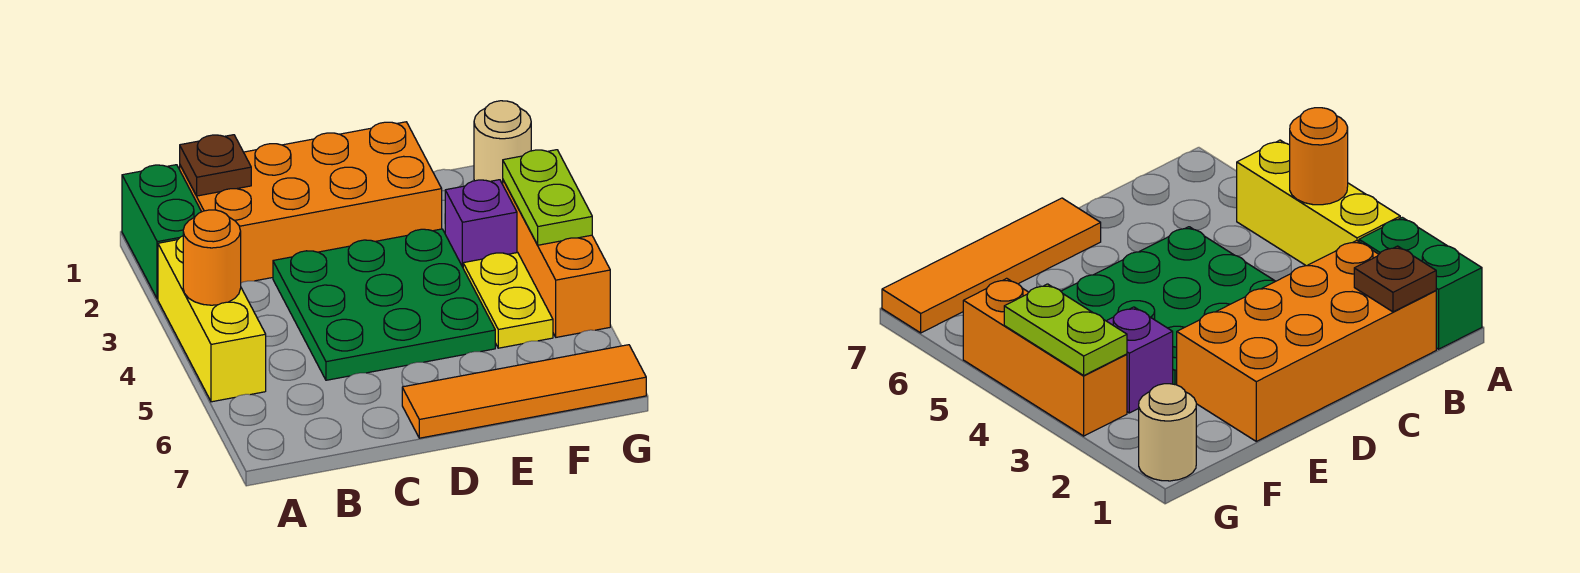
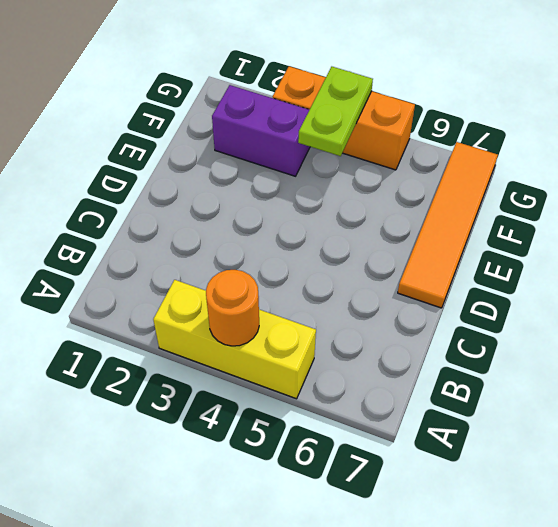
purple 1x2 brick [212,85,310,176] -> purple 1x1 brick [445,180,517,267]
lime 1x2 plate [298,67,373,156] -> lime 1x2 plate turned to [503,150,592,245]
none -> green 1x2 brick [122,165,201,299]
none -> orange 2x4 brick [180,122,442,283]
none -> green 3x3 plate [273,229,495,380]

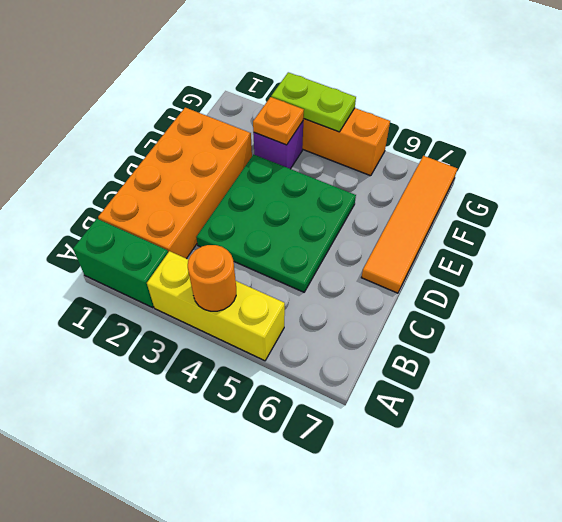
orange 1x1 plate [253,97,304,145] -> none
none -> yellow 1x2 plate [463,253,553,348]
none -> tan 1x1 round brick [474,101,531,184]
none -> brown 1x1 plate [180,135,251,196]

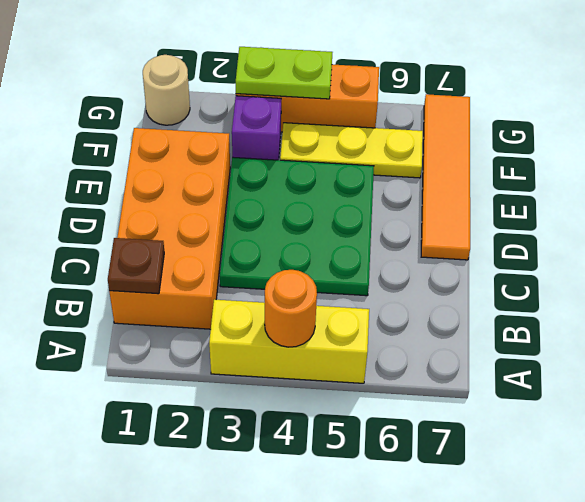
yellow 1x3 plate [280,123,423,178] -> yellow 1x2 plate [463,253,553,348]
none -> green 1x2 brick [122,165,201,299]

